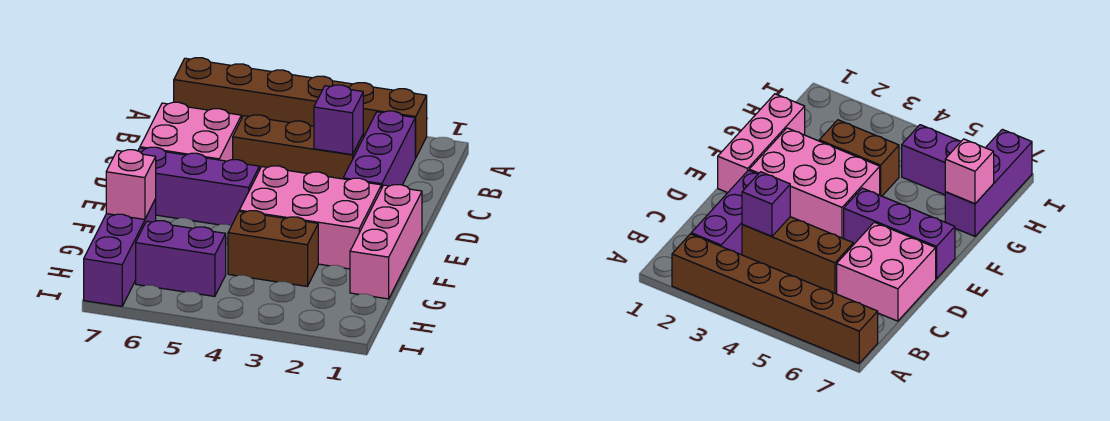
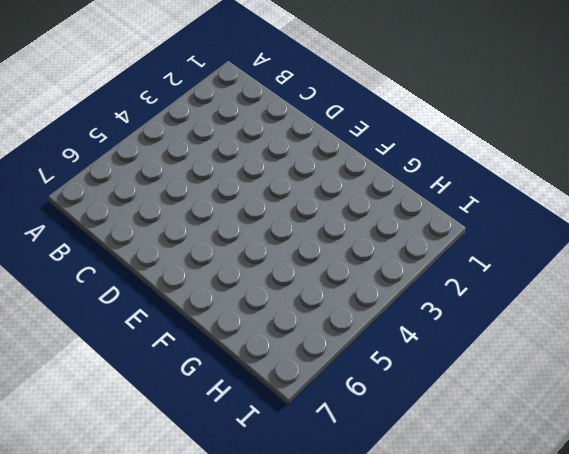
none -> brown 1x6 brick [174,58,427,158]
none -> purple 1x3 brick [343,111,415,189]
none -> brown 1x3 brick [233,115,363,179]

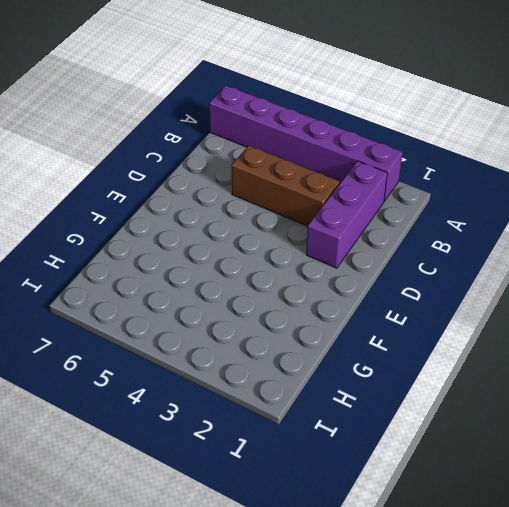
purple 1x6 brick [209,86,403,201] -> brown 1x6 brick [174,58,427,158]
none -> pink 2x2 brick [140,102,241,161]
none -> pink 1x3 brick [350,185,422,299]
none -> pink 2x3 brick [239,166,381,269]

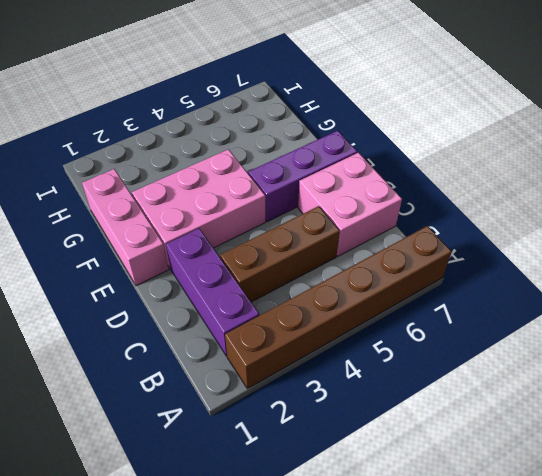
none -> brown 1x2 brick [228,211,318,286]
none -> purple 1x3 brick [84,199,156,306]
none -> purple 1x2 brick [136,221,226,296]

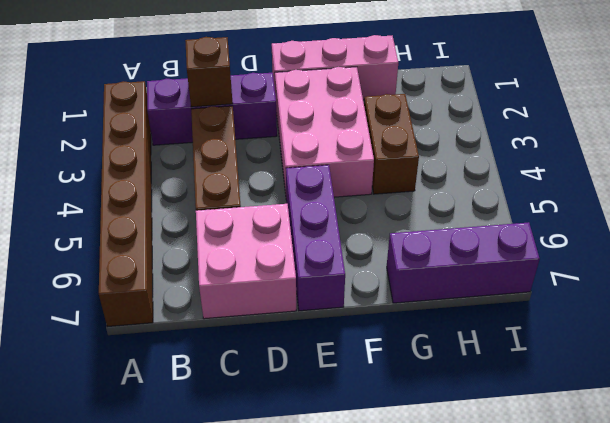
brown 1x1 brick [185,37,233,107] -> none
none -> purple 1x2 brick [136,221,226,296]
none -> purple 1x1 brick [314,85,363,155]
none -> pink 1x1 brick [106,150,156,219]

